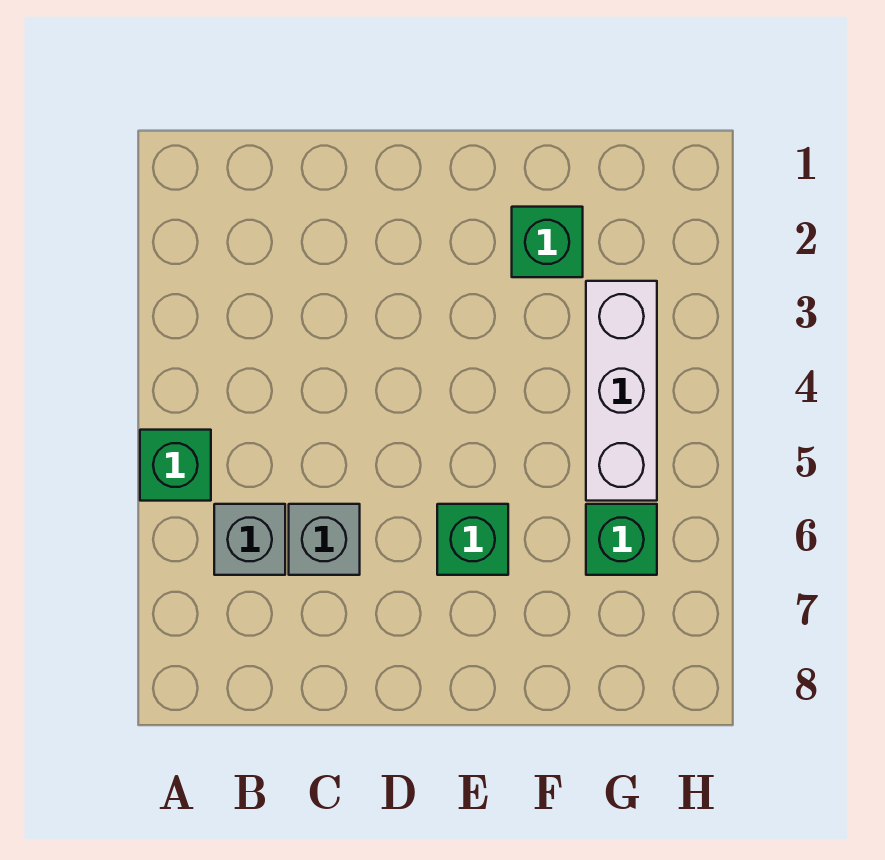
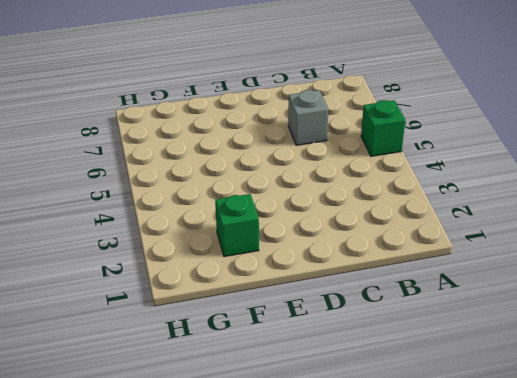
none -> grey 1x1 brick [214,504,285,575]
none -> green 1x1 brick [437,504,508,575]

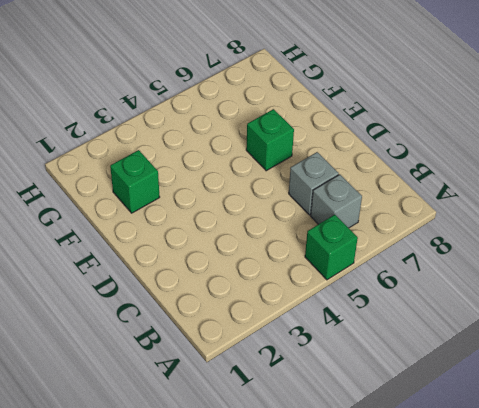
none -> white 1x3 brick [586,281,657,501]
none -> green 1x1 brick [586,504,657,575]

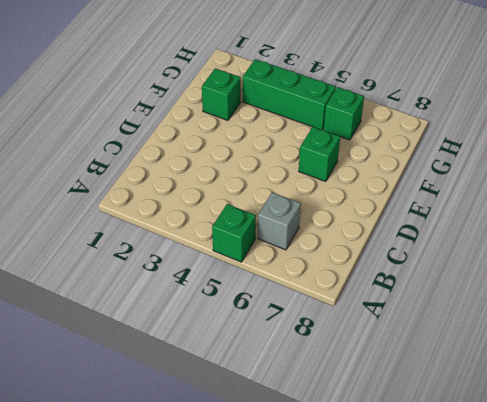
green 1x3 brick [243,59,336,130] -> white 1x3 brick [586,281,657,501]
none -> grey 1x1 brick [289,504,360,575]

